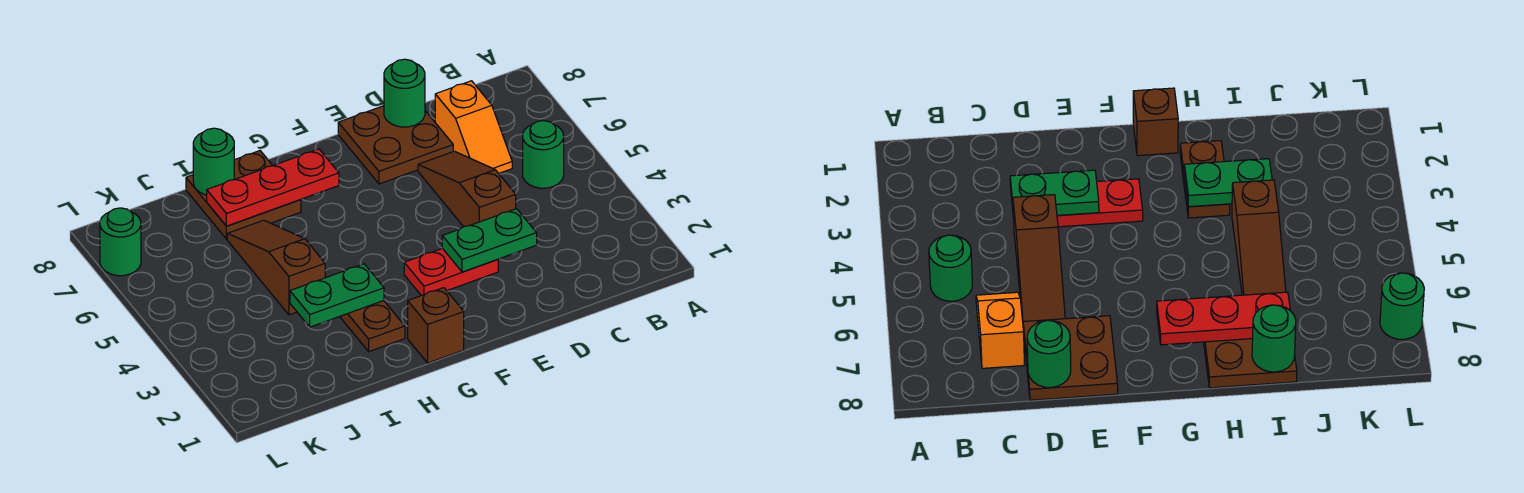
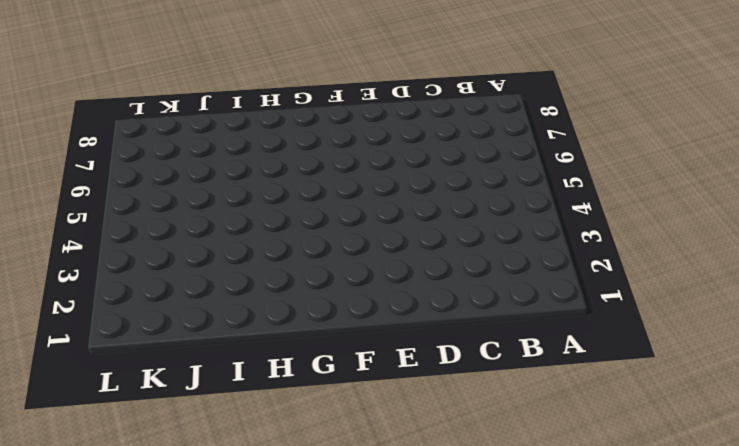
none -> green 1x1 round brick [523,121,564,188]
none -> orange 1x2 slope [435,81,512,173]
none -> brown 1x3 slope [418,151,516,227]

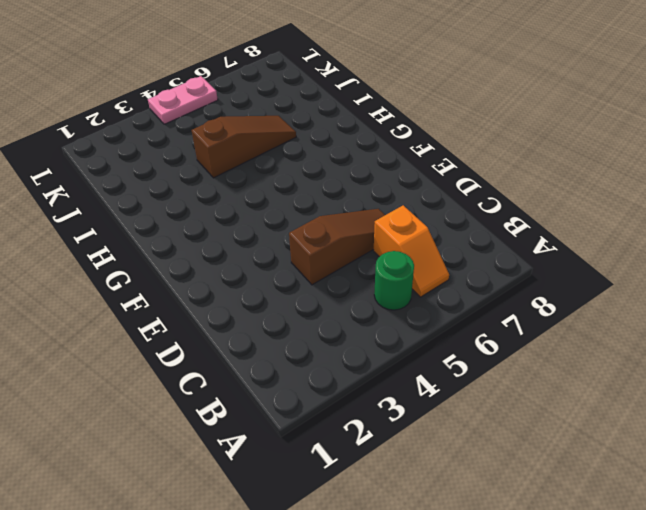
orange 1x2 slope [374,205,449,297] -> orange 1x2 slope turned to [435,81,512,173]
pink 1x2 plate [148,76,218,124] -> none
none -> brown 2x2 plate [338,106,453,184]
none -> red 1x2 plate [404,248,498,296]
none -> brown 1x1 brick [408,288,464,363]

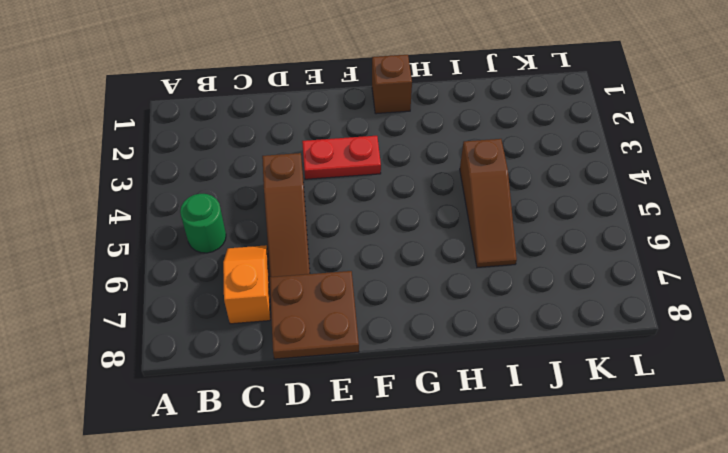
none -> brown 1x2 plate [340,301,405,351]
none -> brown 2x2 plate [186,151,301,239]
none -> green 1x1 round brick [100,208,141,276]

